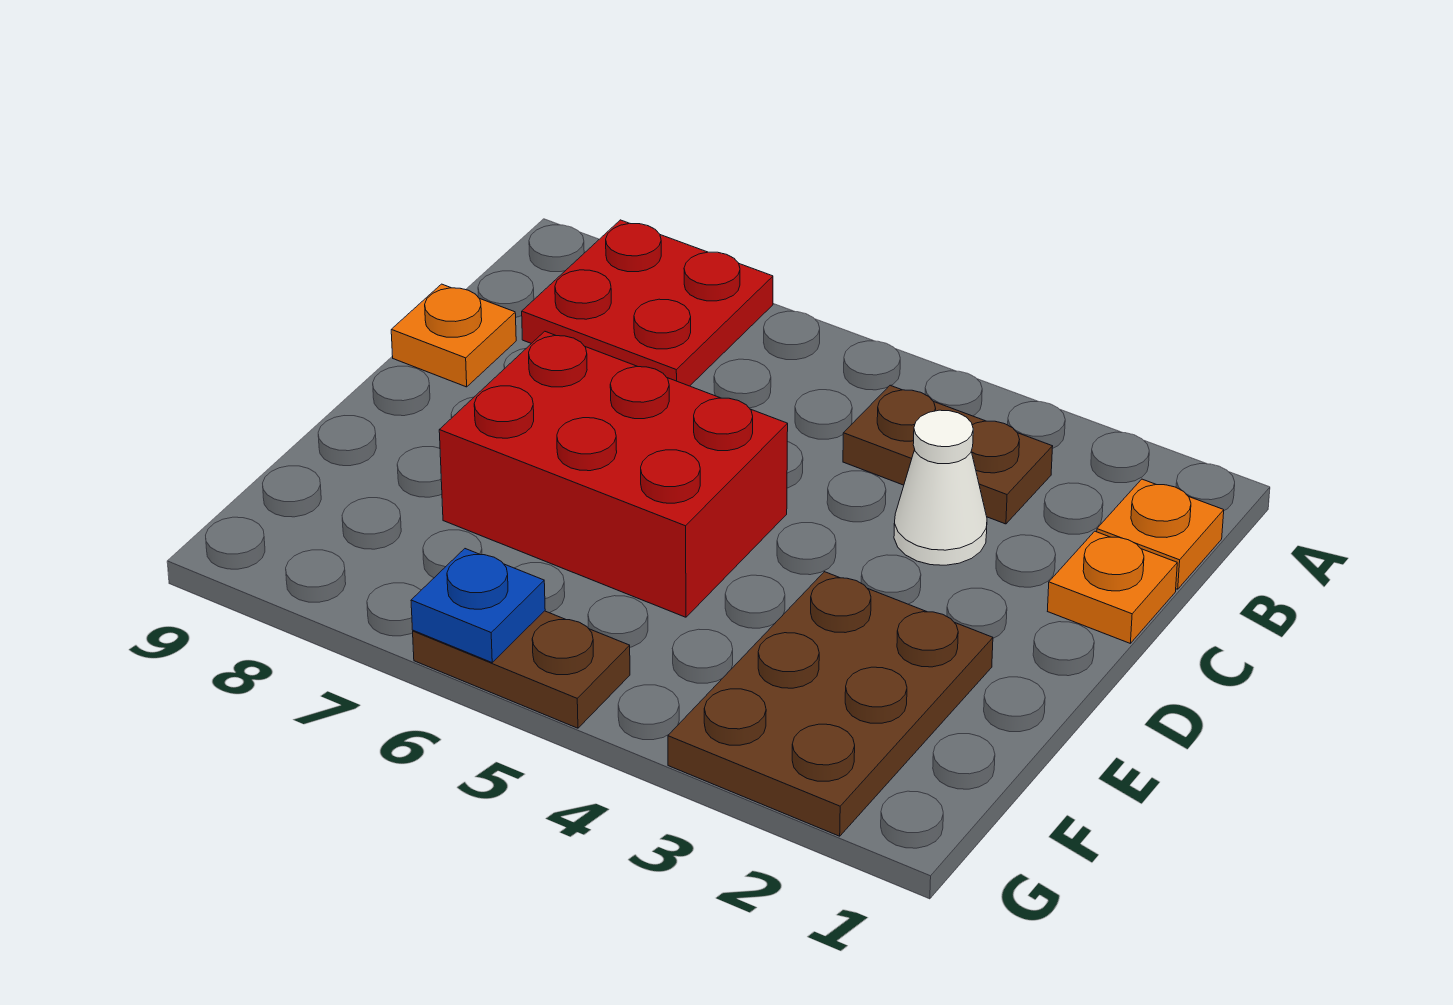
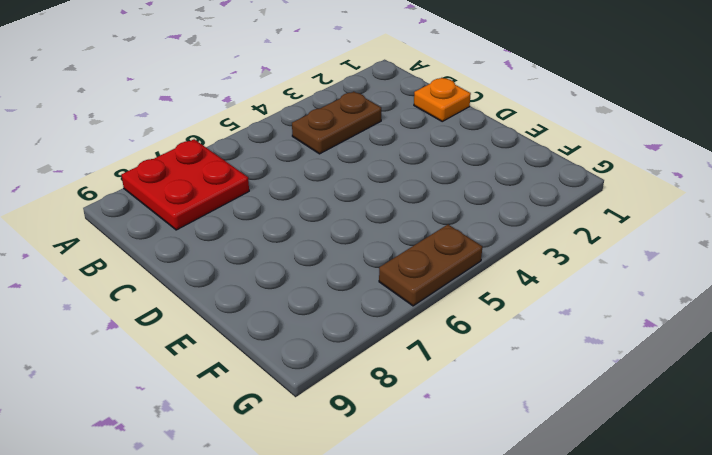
none -> orange 1x1 plate [1097,479,1224,589]
none -> white 1x1 cone [894,410,987,565]

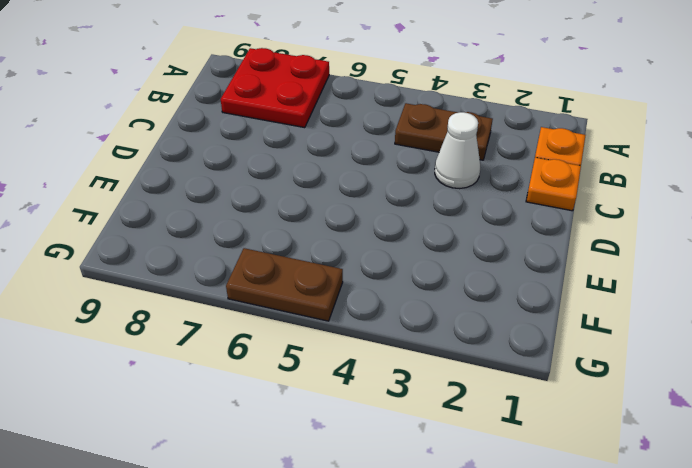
none -> orange 1x1 plate [391,284,516,387]
none -> red 2x3 brick [439,331,788,617]

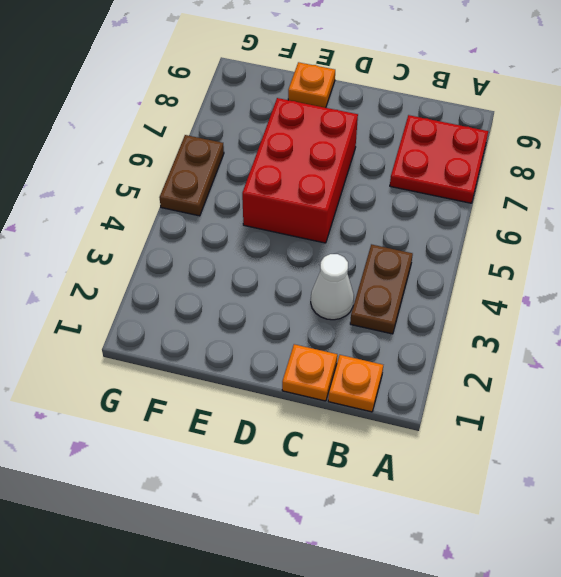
orange 1x1 plate [288,62,335,108] -> orange 1x1 plate moved to [391,284,516,387]
none -> brown 2x3 plate [668,572,993,836]
none -> blue 1x1 plate [411,549,545,662]

